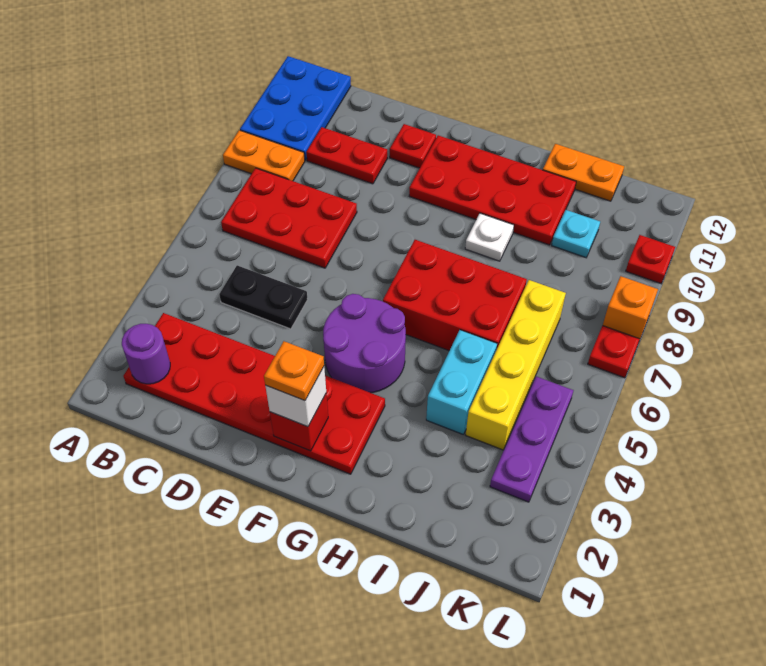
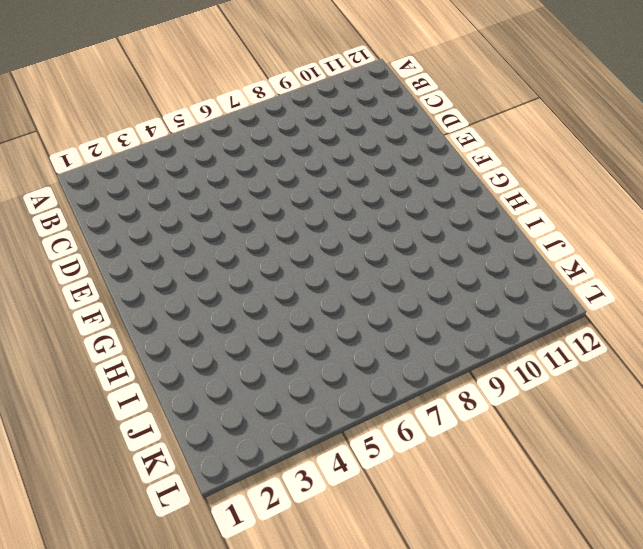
none -> orange 1x2 plate [223,130,305,181]
none -> blue 2x3 plate [240,56,351,160]
none -> red 2x6 plate [123,313,385,474]

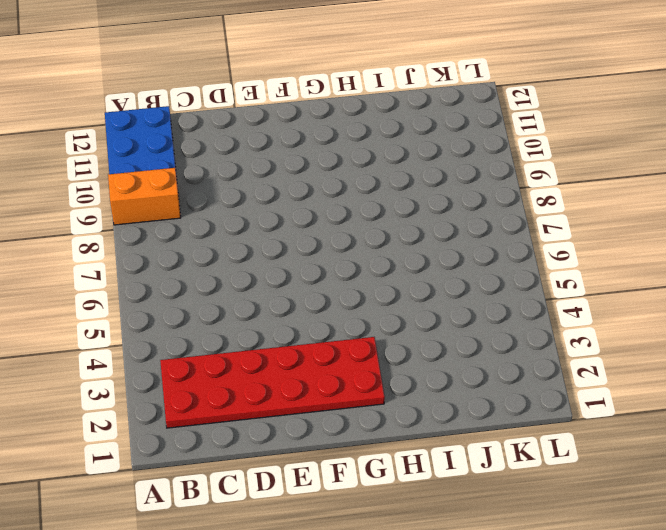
orange 1x2 brick [108,168,181,225] -> orange 1x2 plate [223,130,305,181]
none -> red 2x3 plate [221,168,357,268]
none -> black 1x2 plate [219,265,308,329]
none -> red 1x2 plate [306,127,387,184]

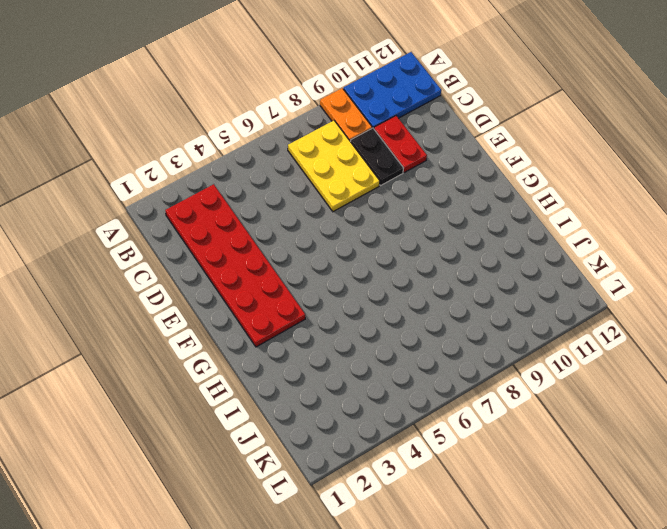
yellow 2x3 plate [288,121,380,212] -> red 2x3 plate [221,168,357,268]
black 1x2 plate [351,128,403,185] -> black 1x2 plate moved to [219,265,308,329]
none -> red 1x1 plate [390,124,436,168]
none -> purple 2x2 round brick [323,294,406,393]
none -> red 2x4 plate [409,135,576,245]

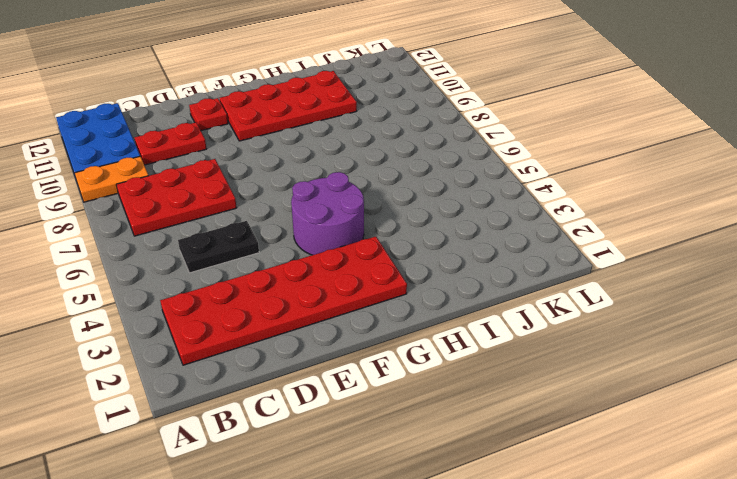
none -> red 2x3 brick [383,240,527,351]
none -> white 1x1 plate [465,213,514,261]
none -> cyan 1x2 brick [426,330,497,435]

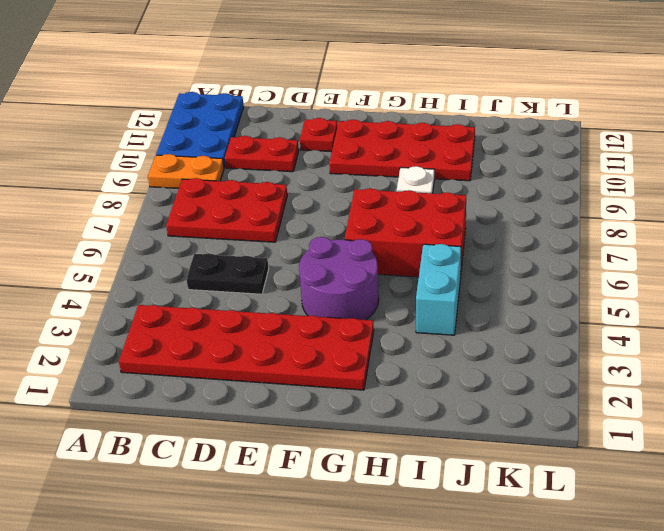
none -> orange 1x2 plate [543,144,624,201]
none -> yellow 1x4 brick [466,280,566,450]
none -> cyan 1x1 plate [552,210,600,258]

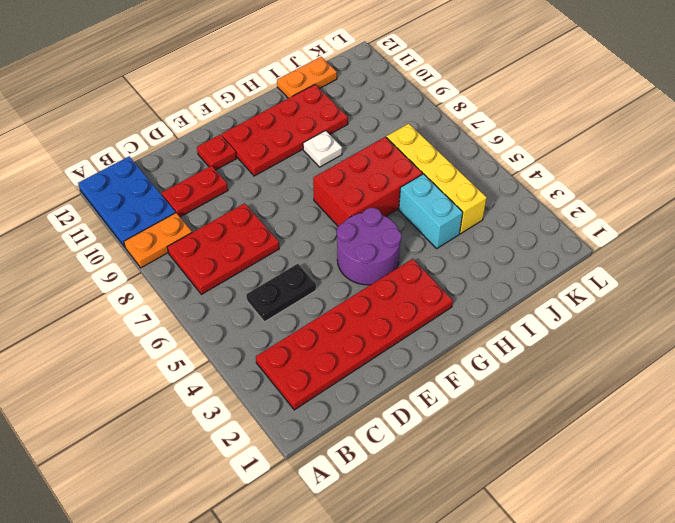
none -> cyan 1x1 plate [552,210,600,258]
none -> purple 1x3 plate [490,376,574,502]
none -> red 1x1 plate [588,326,640,378]

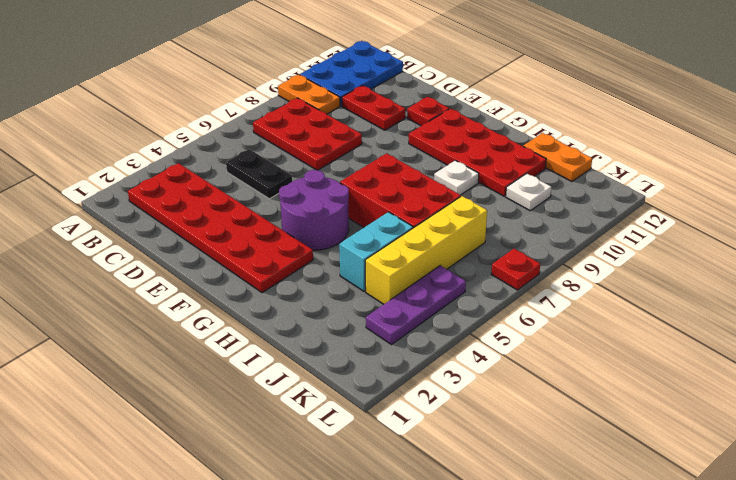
white 1x1 plate [506,174,551,211] -> cyan 1x1 plate [552,210,600,258]
none -> orange 1x1 brick [603,276,658,339]
none -> red 1x1 plate [626,235,675,284]
none -> purple 1x1 round brick [122,324,170,384]

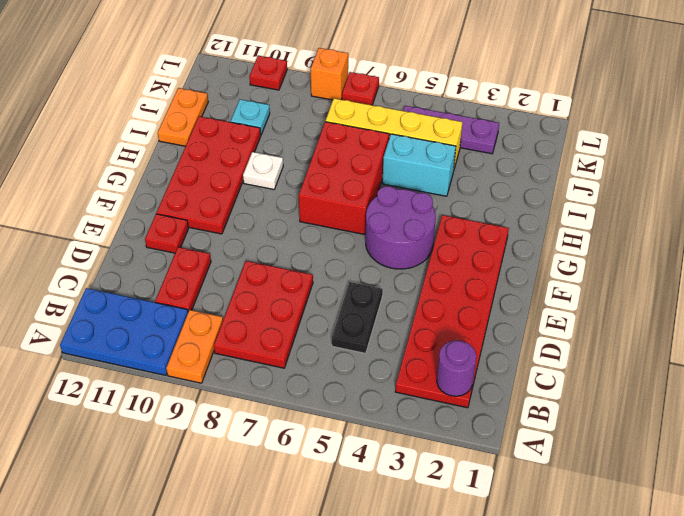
none -> red 1x1 brick [270,393,328,451]
none -> white 1x1 brick [265,367,326,427]
none -> orange 1x1 plate [264,341,324,401]

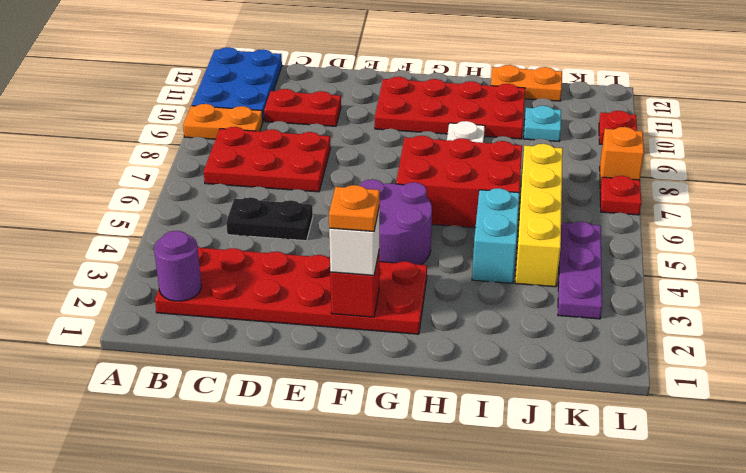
none -> red 1x1 plate [390,124,436,168]

